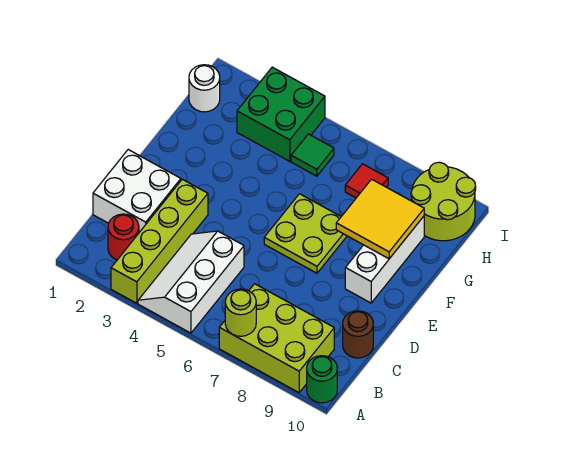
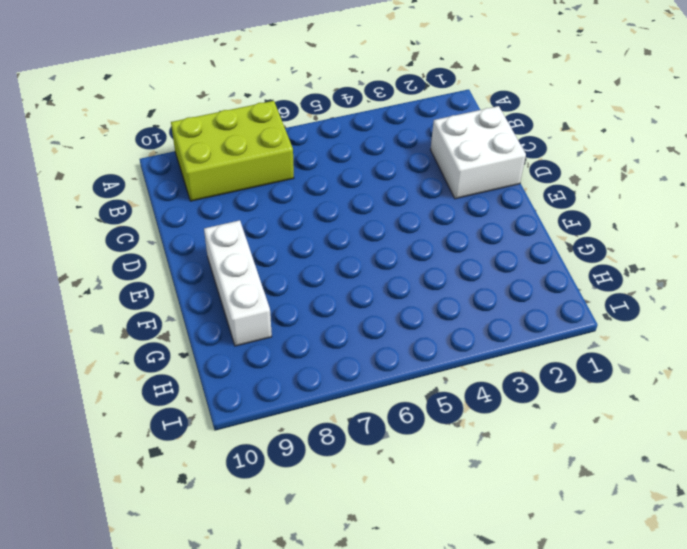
none -> lime 1x4 brick [111,179,208,303]
none -> white 2x3 slope [138,231,244,333]
none -> green 1x1 round brick [307,356,337,403]

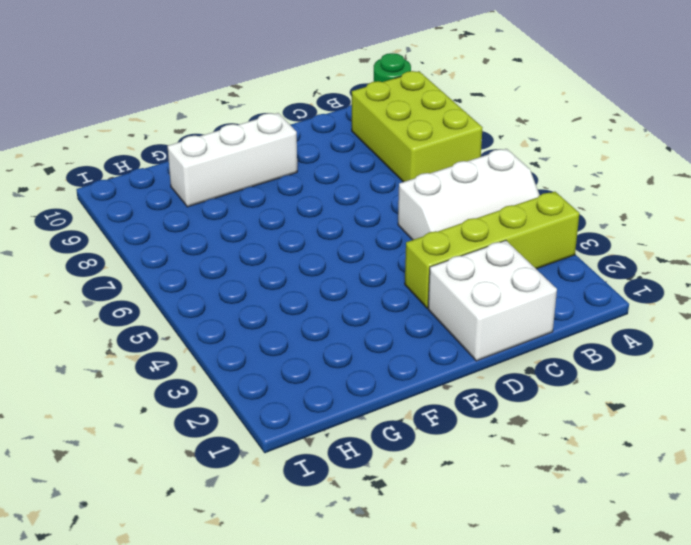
none -> red 1x1 round brick [108,214,139,260]
none -> brown 1x1 round brick [343,311,373,358]
none -> lime 2x2 plate [264,194,347,273]

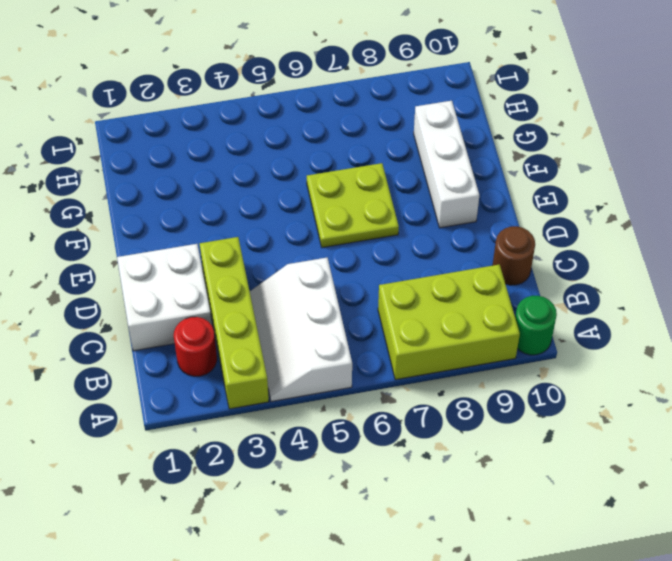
none -> white 1x1 round brick [189,65,220,112]
none -> green 2x2 brick [237,67,325,161]
none -> green 1x1 tile [291,134,334,176]

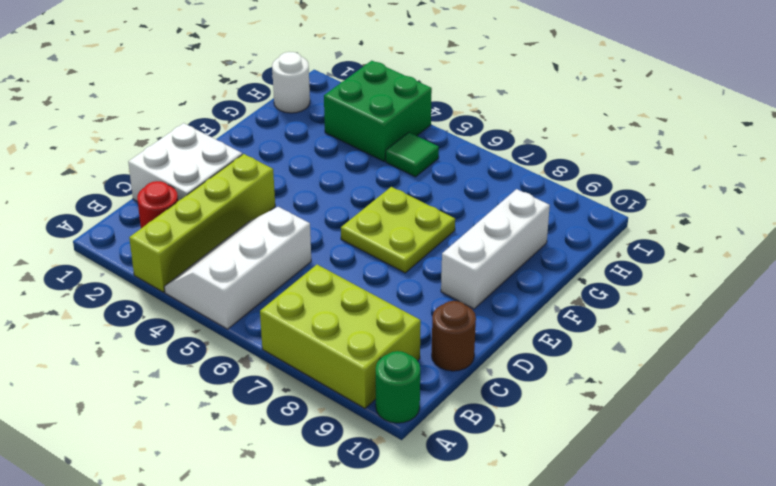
none -> red 1x1 tile [345,164,388,198]
none -> lime 2x2 round brick [411,162,476,241]
none -> lime 1x1 round brick [225,289,256,336]

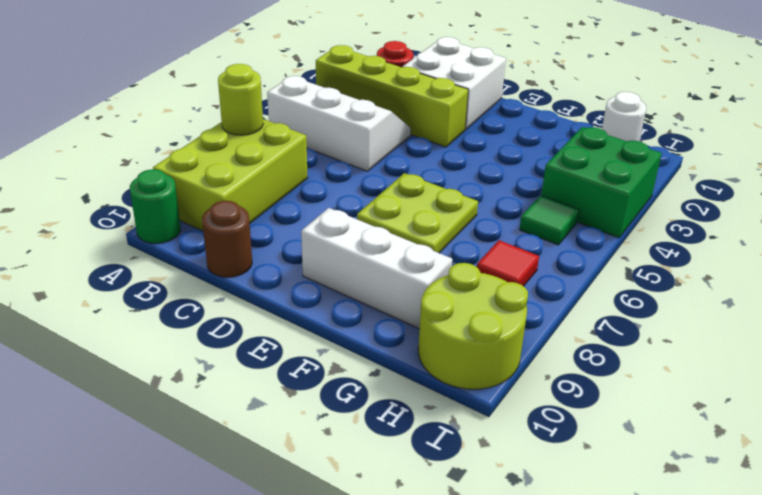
none -> yellow 2x2 tile [336,179,424,259]

